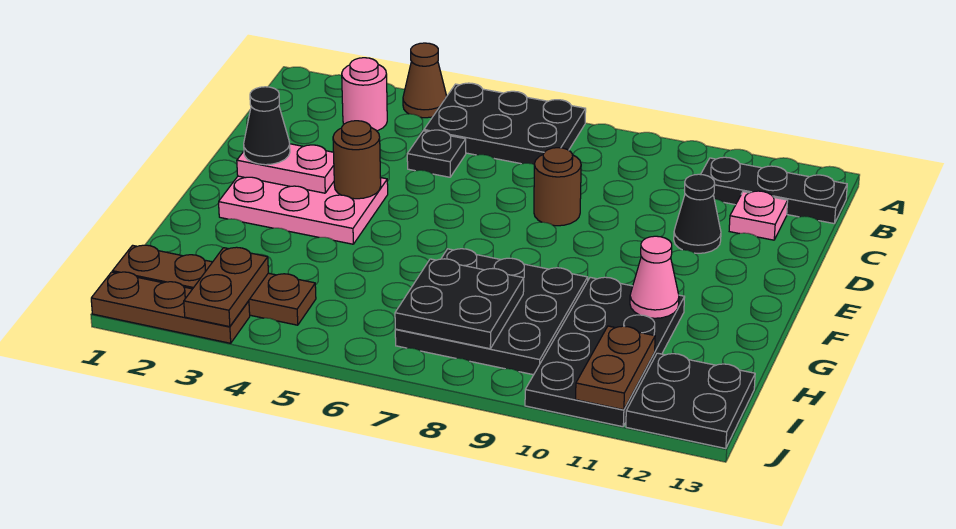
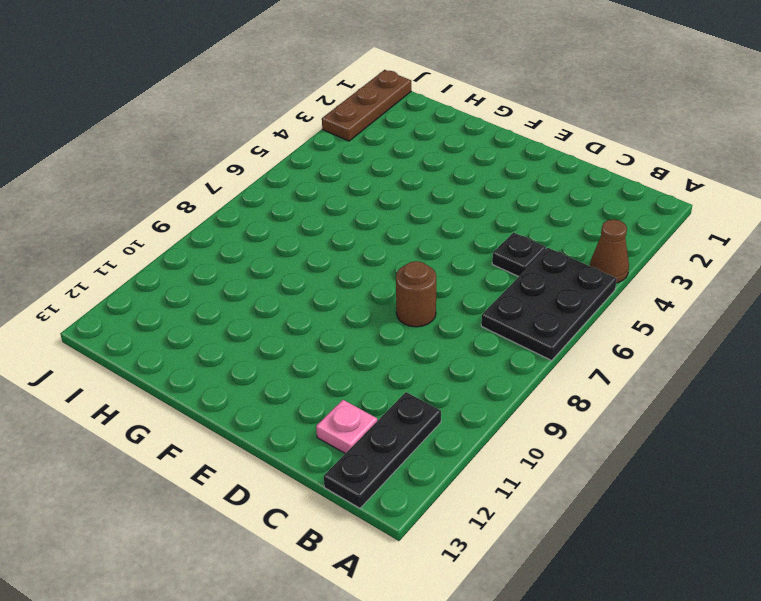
none -> pink 1x1 round brick [342,58,387,131]
none -> black 1x1 cone [674,174,721,253]
none -> pink 2x3 plate [219,176,388,244]

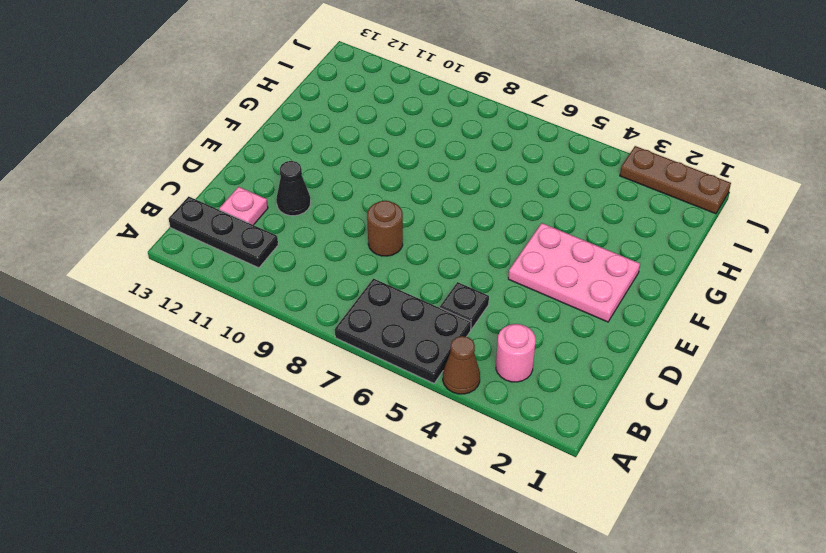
none -> black 3x3 plate [395,249,588,375]
none -> black 2x4 plate [525,277,685,427]
none -> brown 1x4 plate [113,245,316,325]

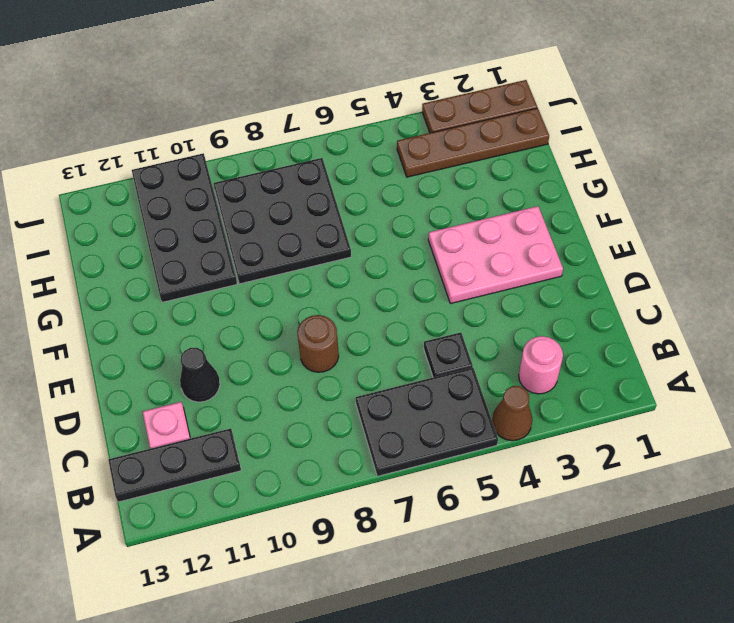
none -> black 2x2 plate [626,353,755,449]
none -> pink 1x2 plate [237,144,334,193]
none -> brown 1x1 round brick [333,121,381,199]

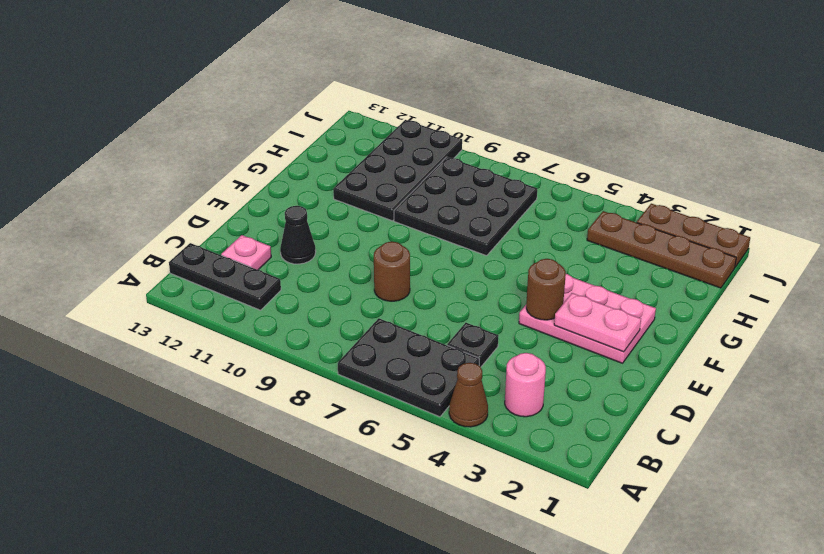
none -> black 2x2 plate [626,353,755,449]
none -> pink 1x1 cone [630,236,679,318]
none -> black 2x2 plate [395,259,524,349]

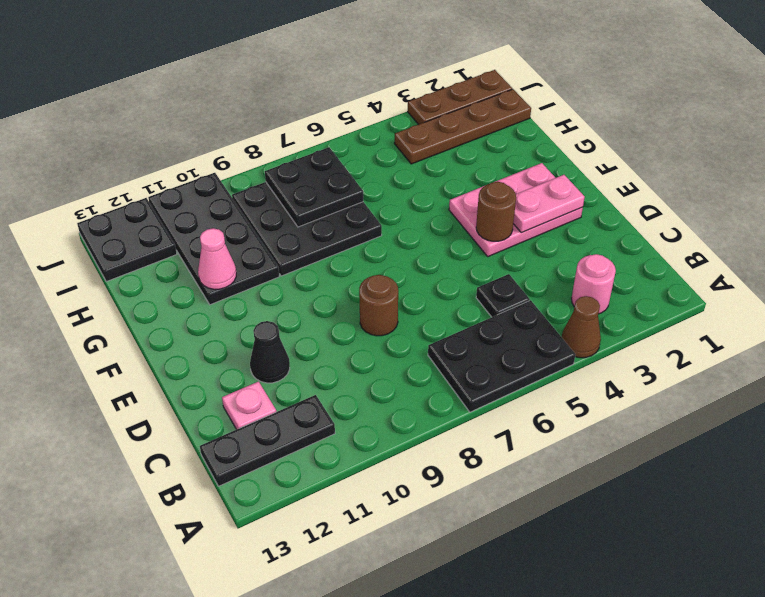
none -> brown 1x2 plate [184,247,268,327]
none -> brown 1x2 plate [576,326,655,410]
none -> black 1x1 cone [244,87,290,165]

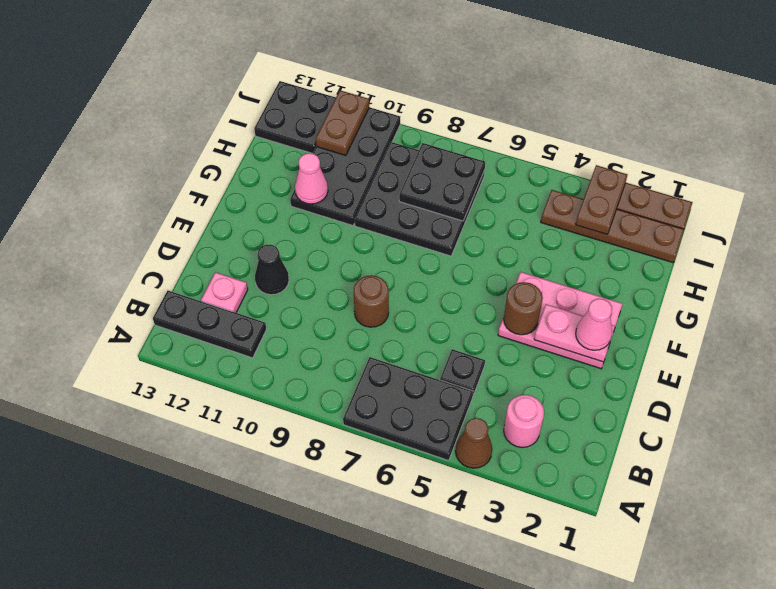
pink 1x1 cone [576,299,612,350] -> black 1x1 cone [244,87,290,165]

